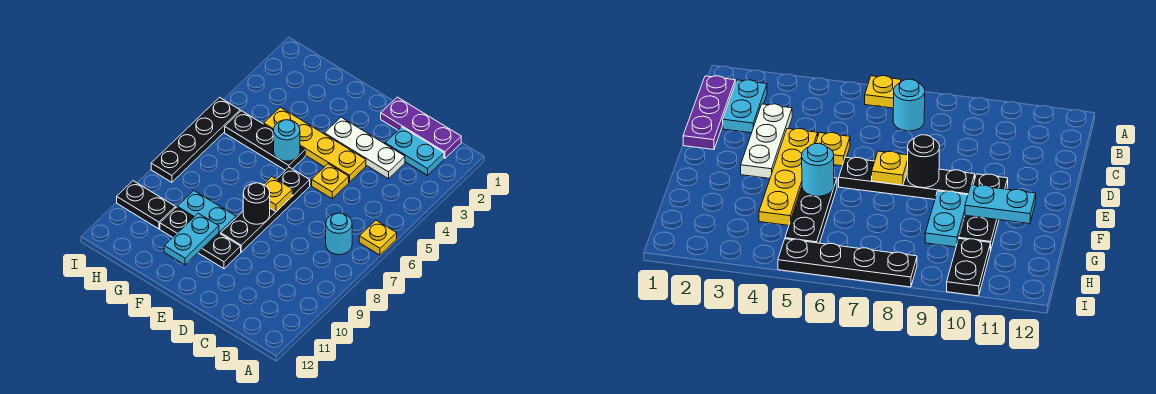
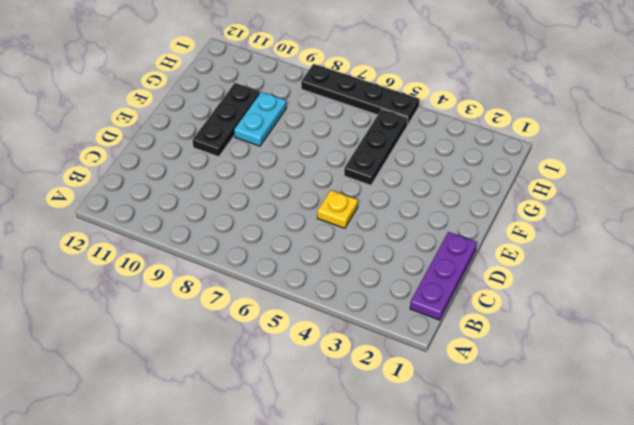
none -> yellow 1x1 plate [359,220,397,255]
none -> cyan 1x2 plate [385,127,444,175]
none -> cyan 1x1 round brick [326,213,352,255]

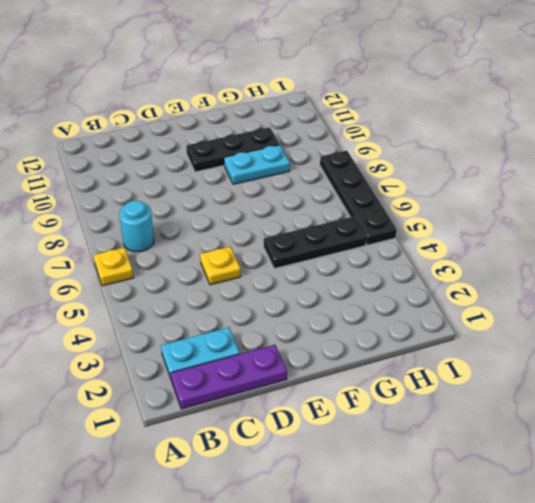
none -> white 1x3 plate [324,117,405,179]
none -> yellow 1x4 plate [264,107,366,182]
none -> black 1x4 plate [221,167,310,252]

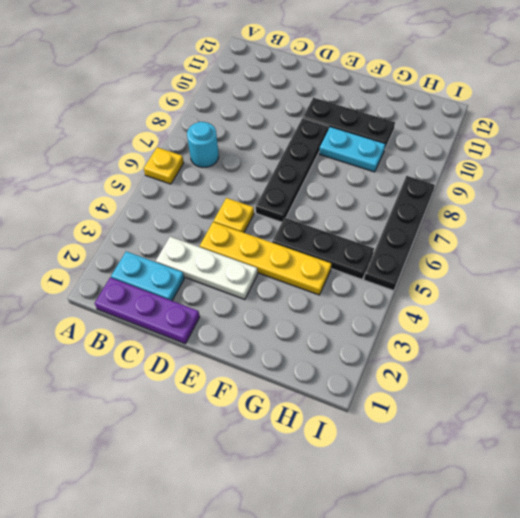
none -> black 1x2 plate [117,181,175,229]
none -> yellow 1x1 plate [264,177,292,212]
none -> black 1x1 round brick [243,183,270,224]

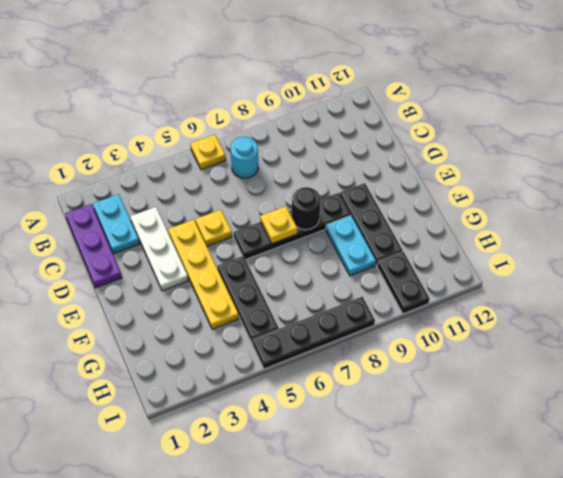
none -> cyan 1x1 round brick [274,120,300,161]
none -> cyan 1x2 plate [164,213,219,265]

